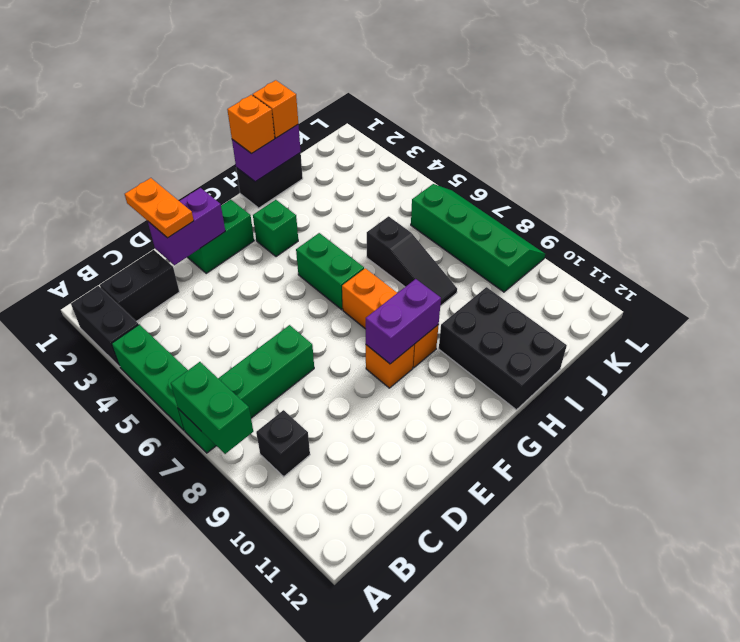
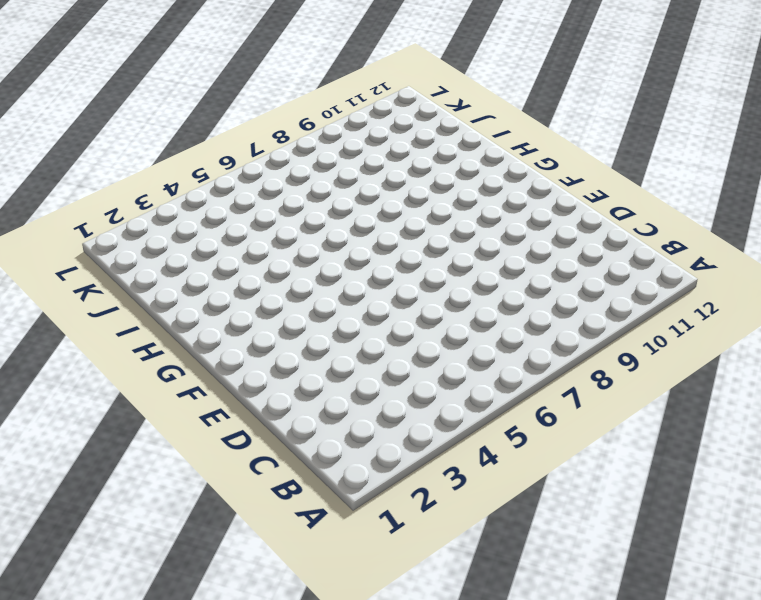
none -> black 1x2 brick [71,286,139,367]
none -> green 1x3 brick [112,324,188,430]
none -> green 1x4 brick [178,325,314,453]

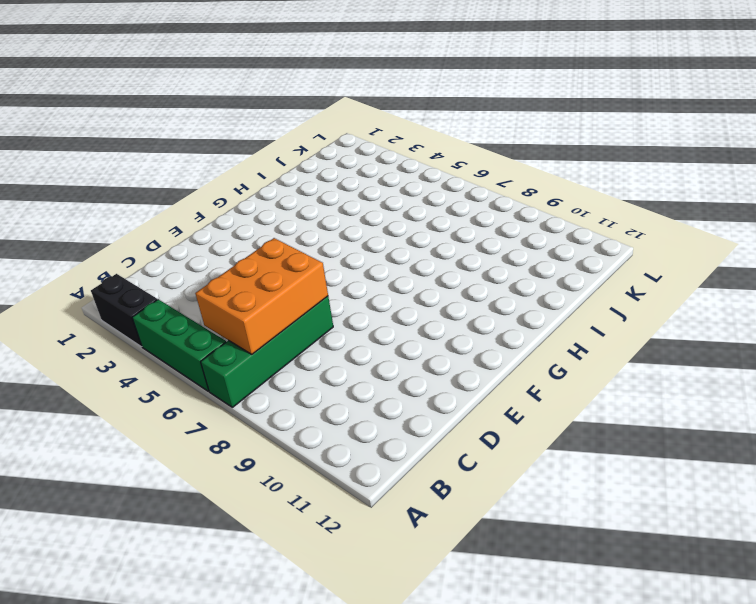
orange 2x3 brick [195,238,328,354] -> none
none -> black 1x2 brick [100,250,179,321]
none -> black 1x1 brick [256,410,310,477]
none -> green 1x2 brick [188,199,254,273]

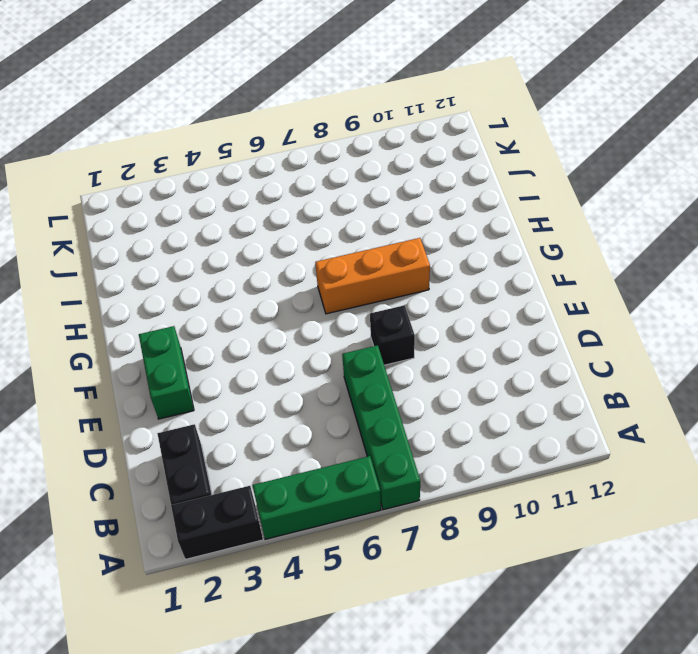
black 1x1 brick [370,305,415,365] -> black 1x1 brick moved to [256,410,310,477]
none -> orange 1x1 brick [366,345,414,388]
none -> green 1x1 brick [253,200,298,257]
none -> green 1x2 brick [296,233,364,310]

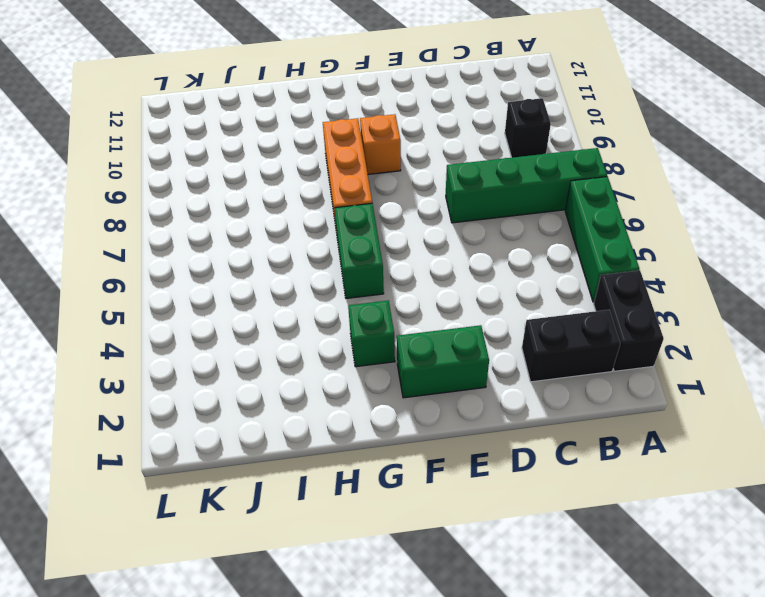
none -> black 1x2 brick [236,153,303,208]
none -> black 2x3 brick [439,287,567,410]
none -> black 1x3 slope [367,216,457,306]

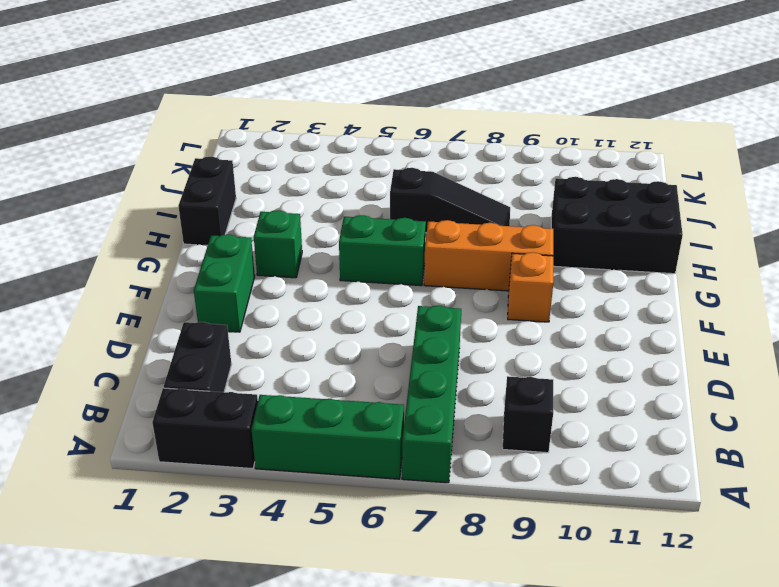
none -> green 2x4 slope [411,184,545,292]
none -> green 1x2 brick [171,362,253,454]
none -> purple 1x2 brick [148,188,225,265]

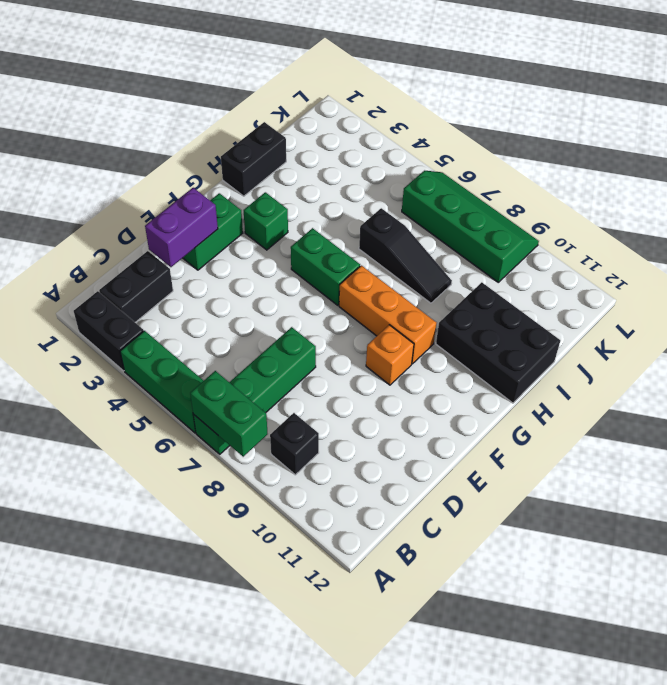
none -> purple 1x2 brick [366,279,441,364]
none -> purple 1x2 brick [232,125,301,182]
none -> orange 1x2 plate [125,178,194,238]

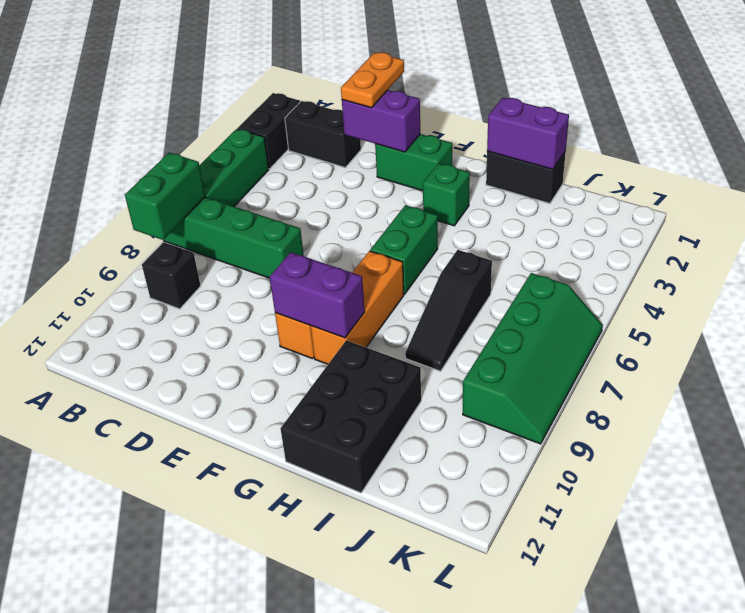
none -> orange 1x1 brick [227,95,275,153]
none -> orange 1x1 brick [253,80,298,138]

